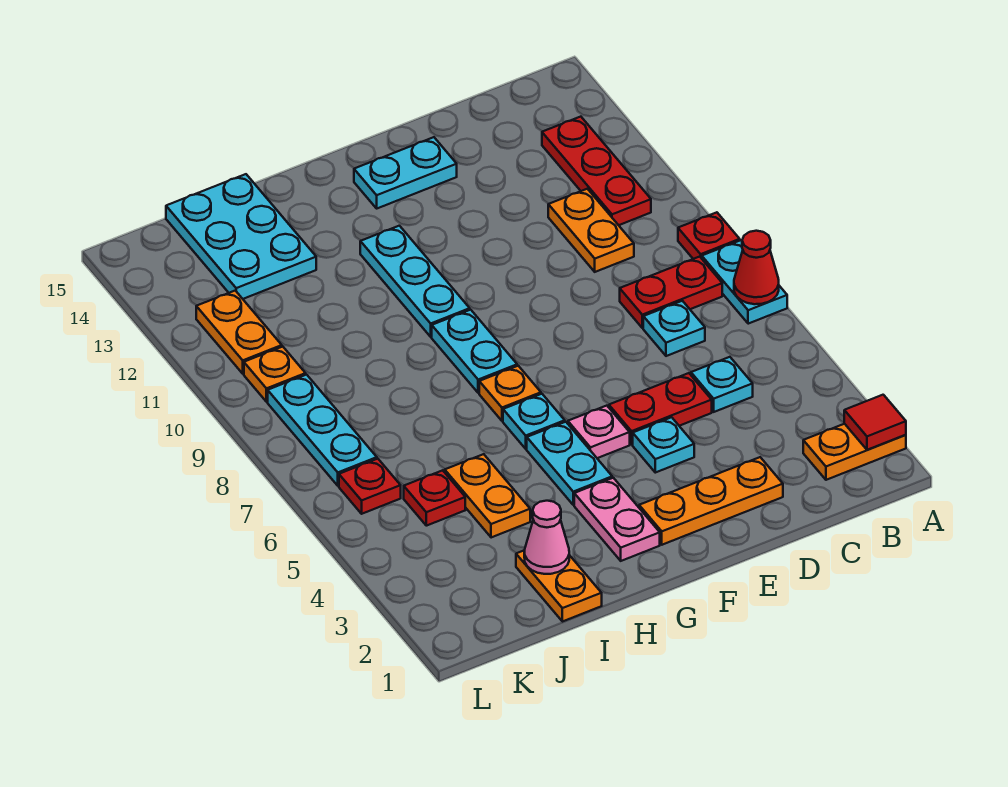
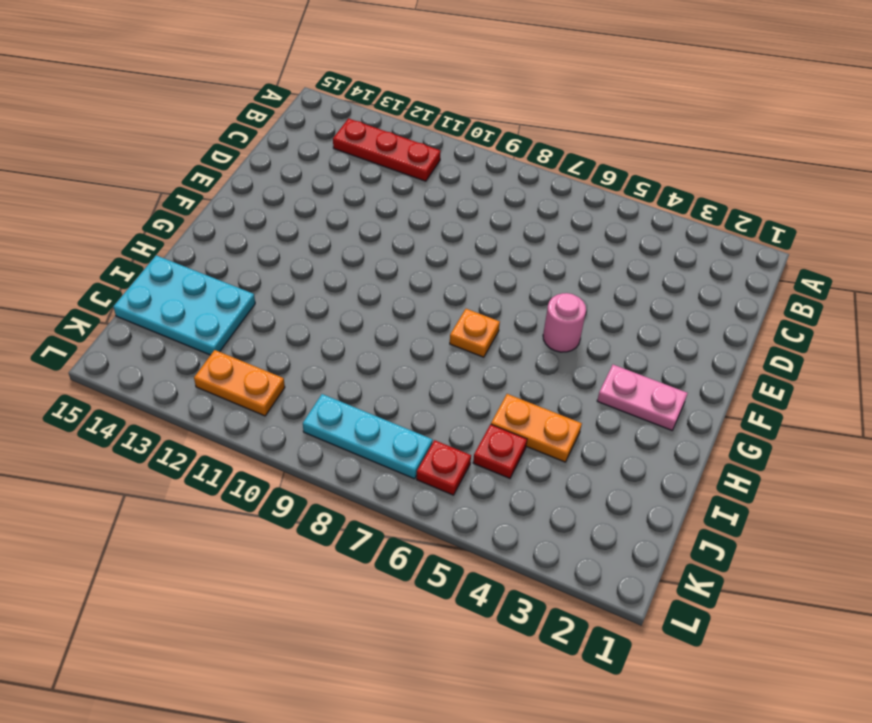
pink 1x1 round brick [543,293,586,352] -> pink 1x1 plate [568,406,630,458]
none -> orange 1x2 plate [803,424,906,480]
none -> cyan 1x2 plate [702,240,787,324]
none -> red 1x1 plate [678,212,740,259]
none -> red 1x2 plate [620,257,722,328]

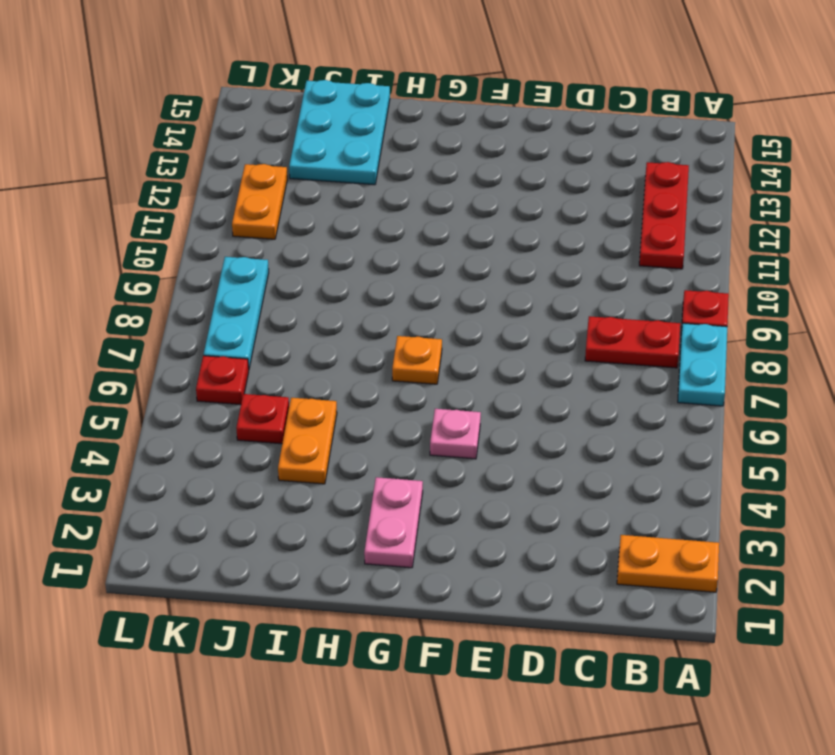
none -> cyan 1x1 plate [691,357,753,412]
none -> cyan 1x1 plate [643,301,705,356]
none -> orange 1x2 plate [548,189,634,272]
none -> orange 1x3 plate [639,457,783,545]

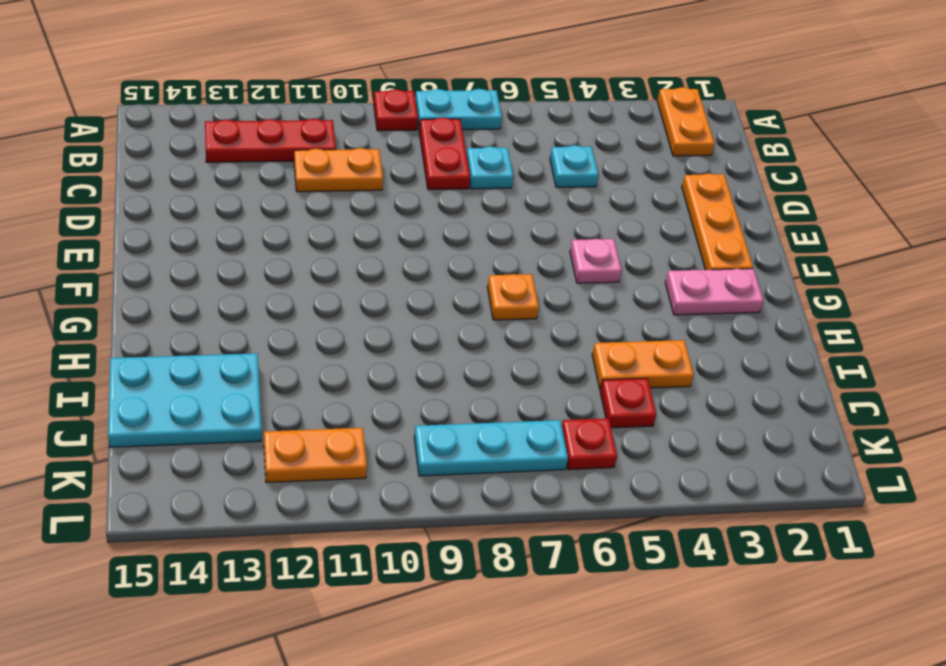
none -> red 1x2 plate [609,373,712,444]
none -> cyan 1x1 plate [633,417,694,473]
none -> cyan 1x2 plate [354,137,457,208]
none -> cyan 1x2 plate [527,422,612,505]

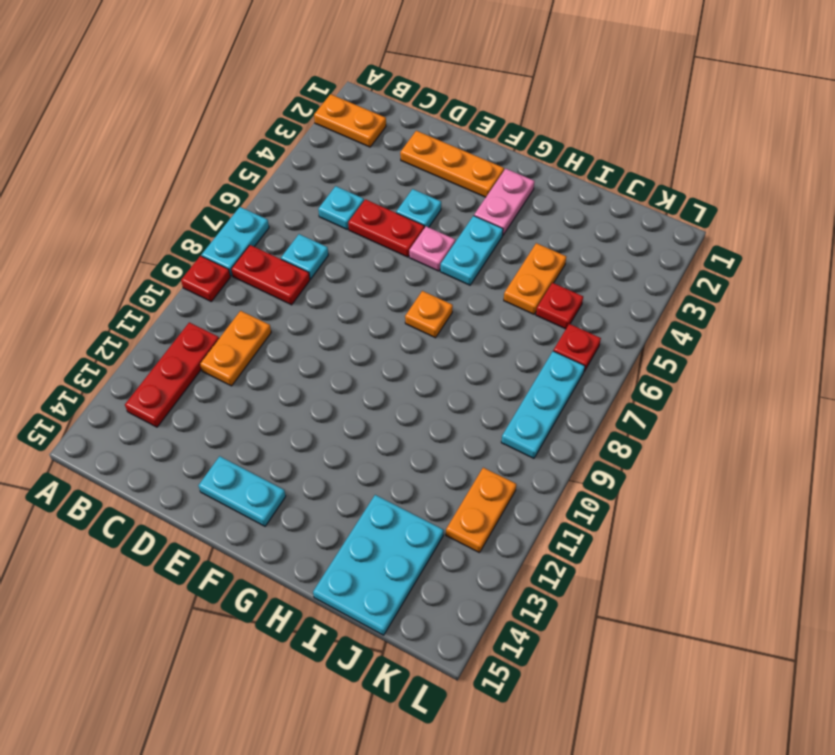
none -> cyan 1x1 plate [503,394,565,449]
none -> cyan 1x2 plate [432,310,517,393]
none -> cyan 1x3 plate [360,226,470,337]
none -> orange 1x2 plate [516,551,602,622]

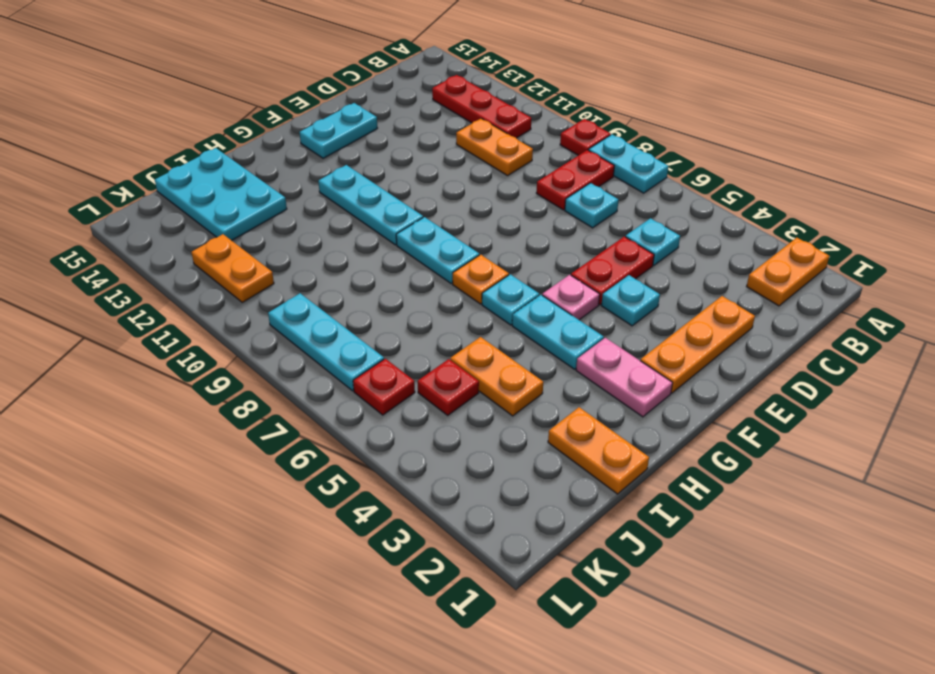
none -> orange 1x1 plate [244,347,306,402]
none -> red 1x1 tile [844,395,906,450]
none -> red 1x1 cone [734,231,779,304]
none -> pink 1x1 cone [524,501,569,574]

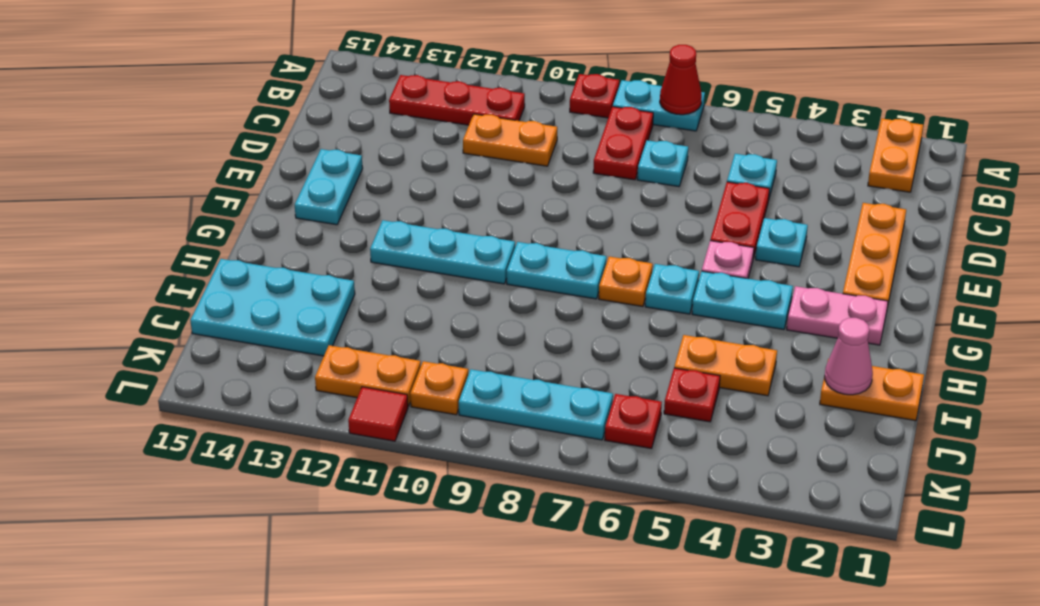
red 1x1 tile [348,387,408,441] -> red 1x1 tile moved to [844,395,906,450]

